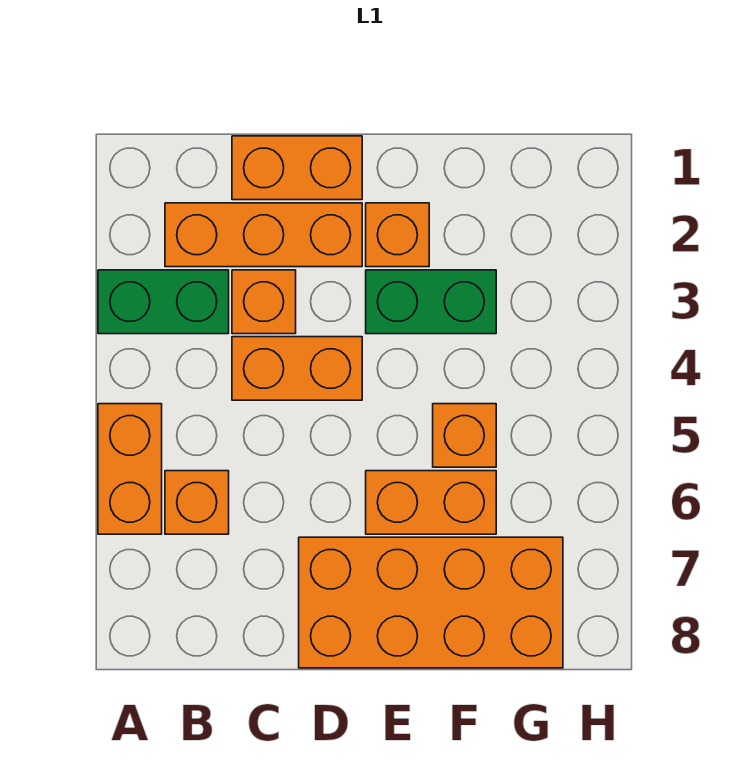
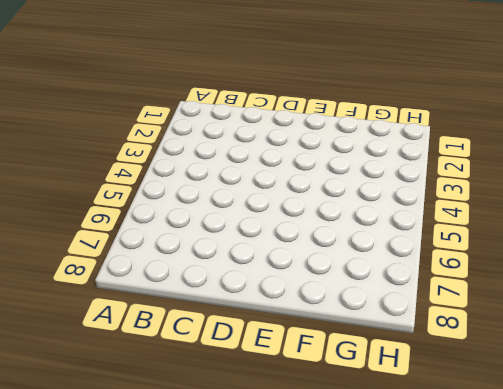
none -> green 1x2 brick [98,270,229,334]
none -> orange 1x2 brick [98,404,162,534]
none -> orange 1x3 brick [165,203,362,267]

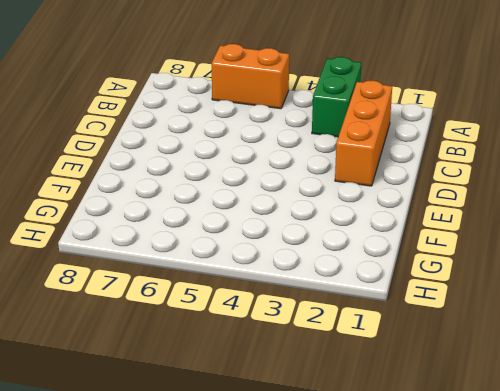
none -> orange 1x1 brick [165,471,229,534]
none -> orange 1x2 brick [232,136,362,200]
none -> orange 1x1 brick [232,270,296,334]

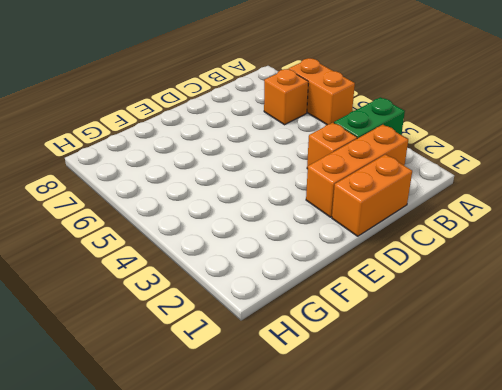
none -> orange 1x2 brick [232,337,362,400]
none -> orange 2x4 brick [299,537,563,668]
none -> orange 1x1 brick [366,203,429,267]

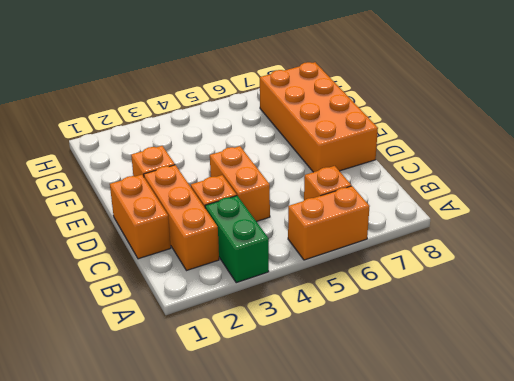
none -> green 1x2 brick [366,270,496,334]
none -> orange 1x2 brick [366,471,496,534]
none -> orange 1x1 brick [433,404,496,467]

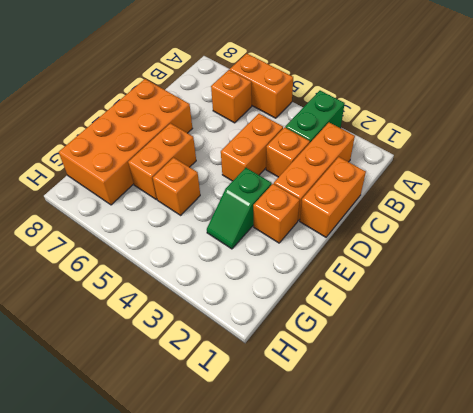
green 1x2 slope [207,168,272,249] -> green 1x2 brick [366,270,496,334]

